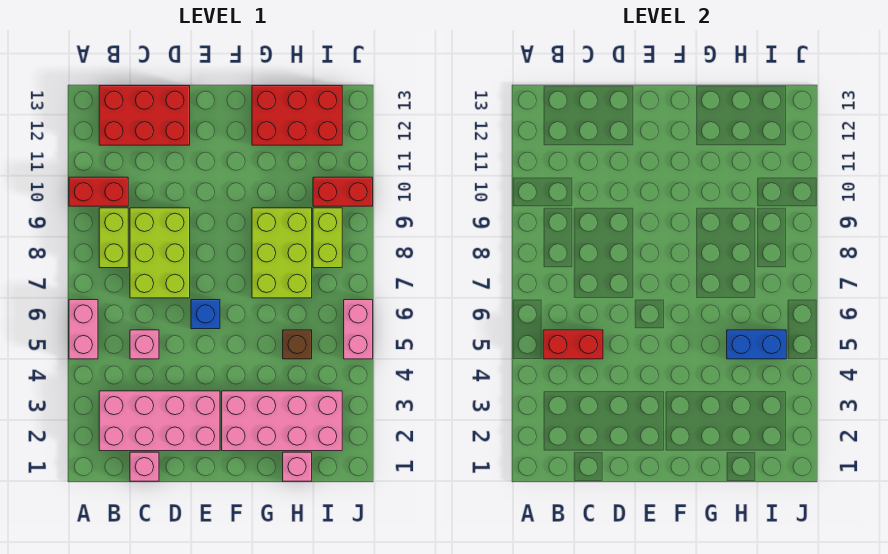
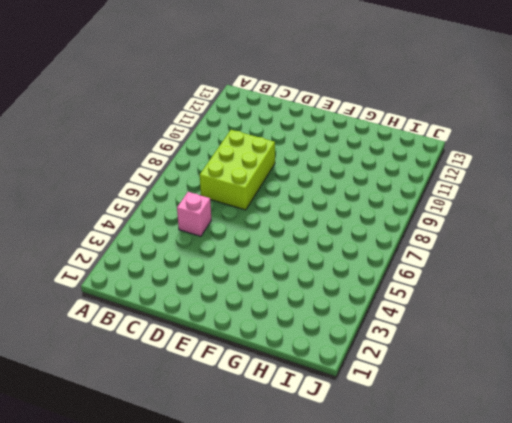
none -> pink 1x2 brick [69,300,98,359]
none -> red 1x2 brick [69,177,128,206]
none -> pink 2x4 brick [99,391,220,451]

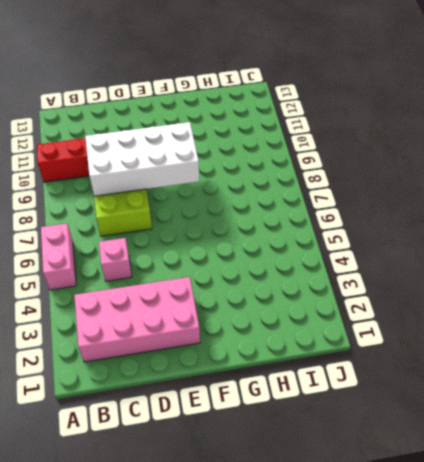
white 2x4 brick [85,122,199,196] -> none
none -> lime 1x2 brick [99,208,128,268]
none -> red 2x3 brick [99,86,190,145]
none -> pink 1x1 brick [130,452,159,481]

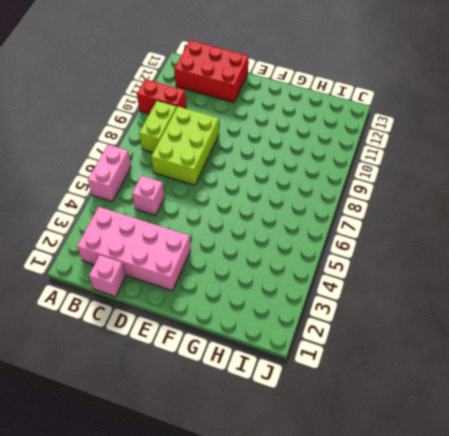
none -> blue 1x1 brick [191,300,220,329]
none -> pink 2x4 brick [222,391,342,451]
none -> lime 2x3 brick [252,208,312,298]

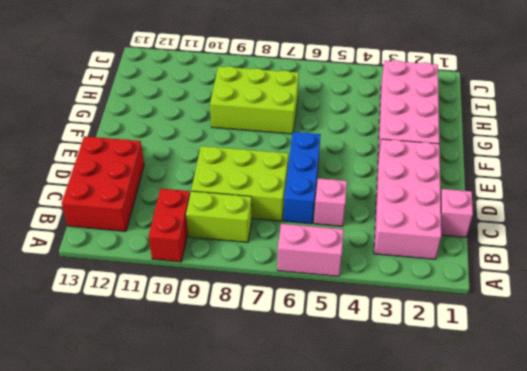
blue 1x3 brick [284,132,321,224] -> blue 1x1 brick [191,300,220,329]
none -> red 2x3 brick [252,86,342,145]
none -> pink 1x1 brick [283,452,312,481]
none -> brown 1x1 brick [283,330,312,359]

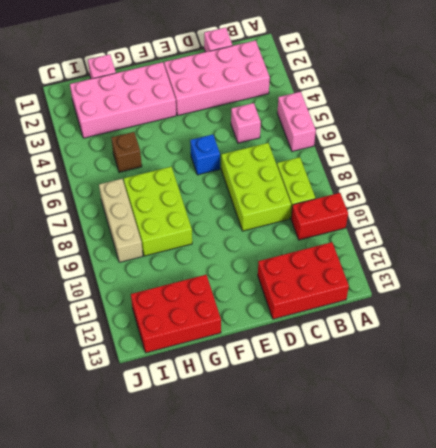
tan 1x3 brick [99,179,143,262] -> lime 1x2 brick [313,208,342,268]
none -> red 1x2 brick [313,177,373,206]
none -> pink 1x2 brick [344,300,373,359]
none -> red 1x2 brick [543,330,603,359]

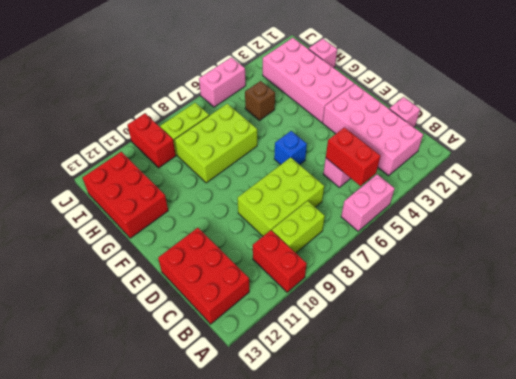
none -> blue 1x2 brick [727,330,786,359]

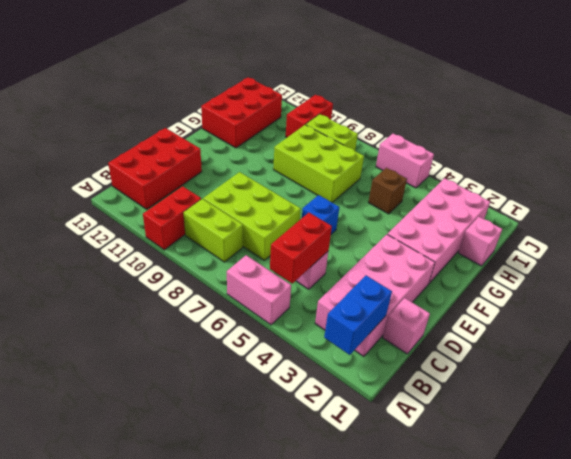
blue 1x2 brick [324,276,392,355] -> blue 1x2 brick moved to [727,330,786,359]

